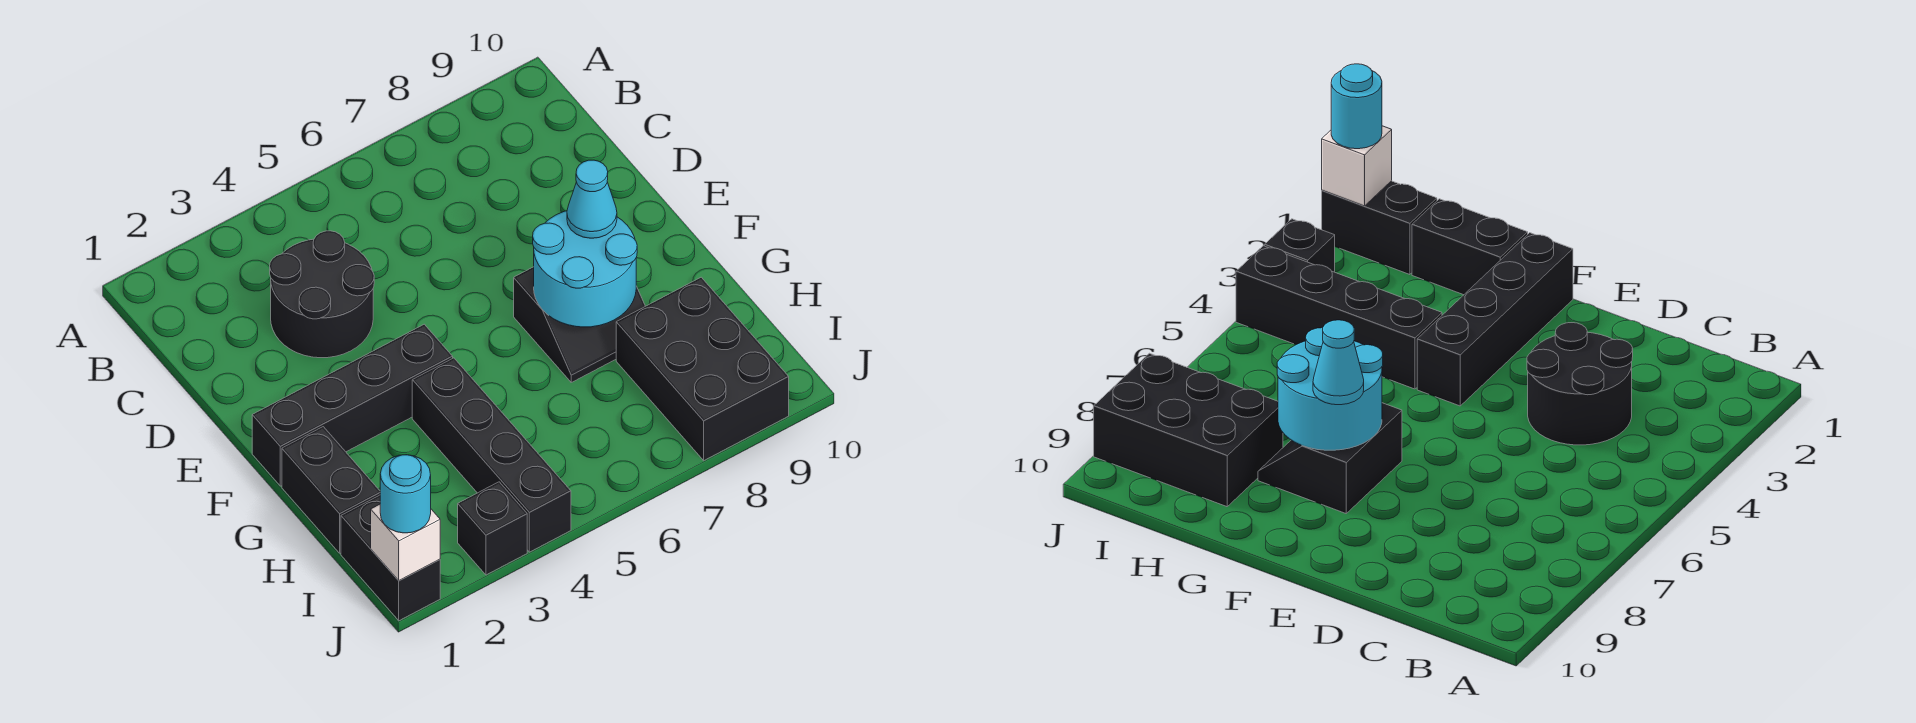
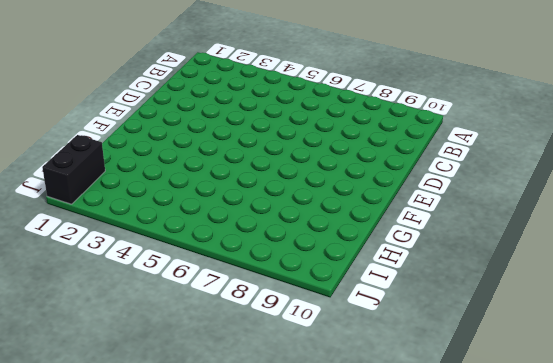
none -> black 2x2 round brick [270,231,374,358]
none -> black 1x4 brick [252,324,453,486]
none -> black 2x2 slope [514,267,645,382]

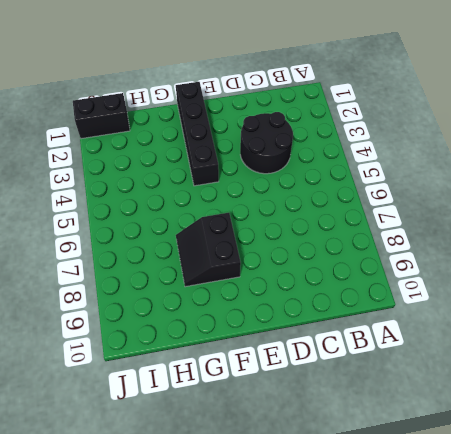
none -> black 1x2 brick [282,427,380,553]
none -> black 1x4 brick [412,358,571,552]
none -> black 2x3 brick [616,277,789,460]

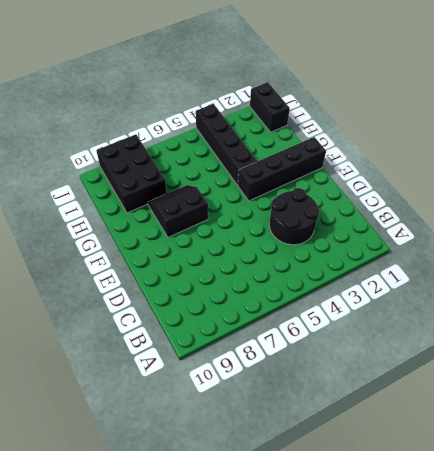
none -> black 1x2 brick [282,427,380,553]
none -> black 1x1 brick [458,482,527,575]
none -> cyan 2x2 round brick [533,211,637,327]

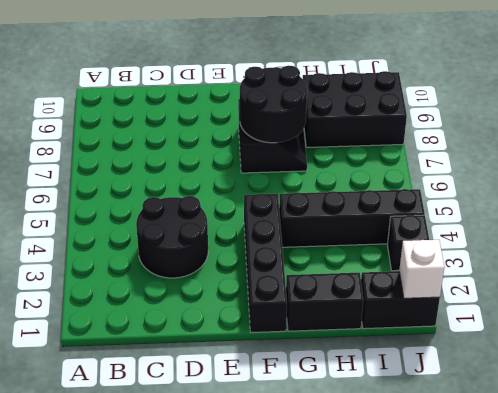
black 2x2 round brick [240,66,307,143] -> cyan 2x2 round brick [533,211,637,327]
none -> cyan 1x1 cone [567,160,617,238]
none -> cyan 1x1 round brick [380,455,431,533]

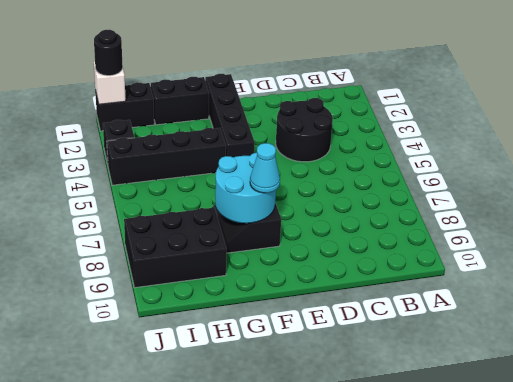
black 1x1 round brick [94,30,123,76] -> cyan 1x1 round brick [380,455,431,533]

